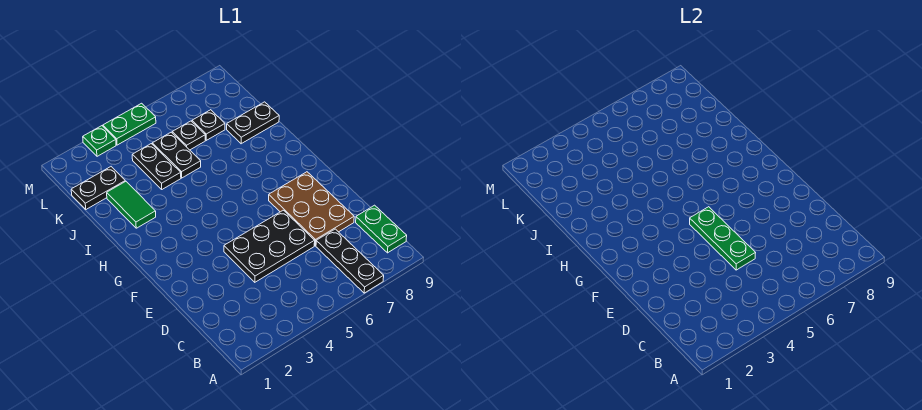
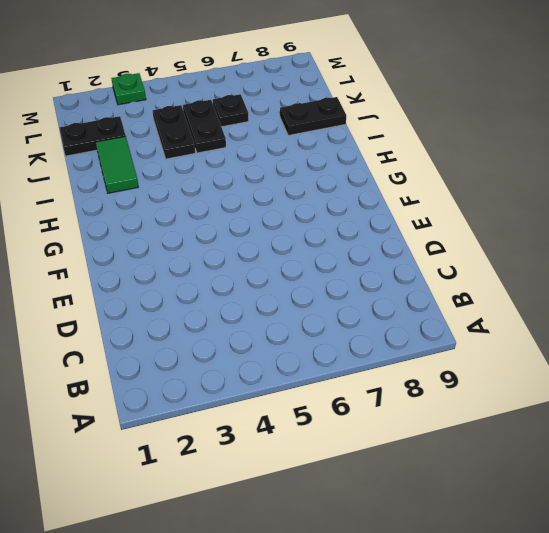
none -> black 1x3 plate [316,229,384,293]
none -> green 1x2 plate [356,205,407,253]
none -> black 2x3 plate [224,210,315,282]

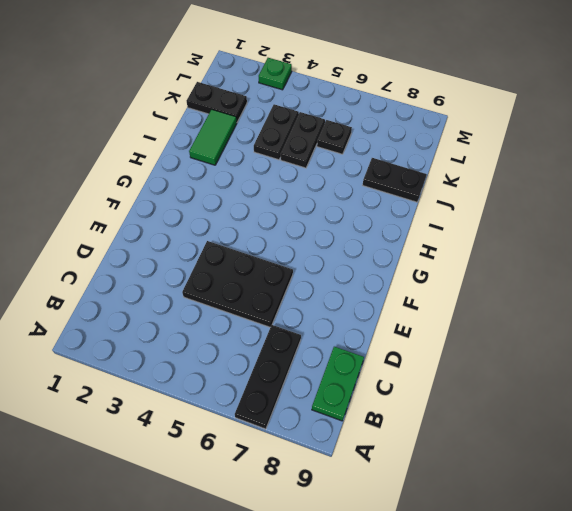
none -> brown 2x3 plate [269,172,354,246]
none -> black 1x1 plate [192,110,225,140]
none -> green 1x2 plate [103,103,156,145]

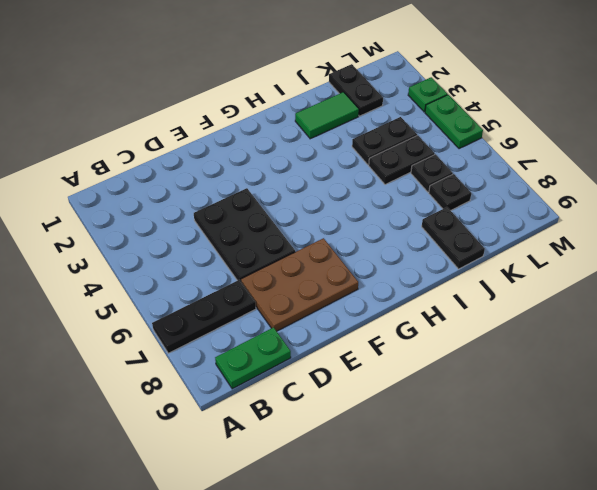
none -> green 1x3 plate [690,207,755,270]

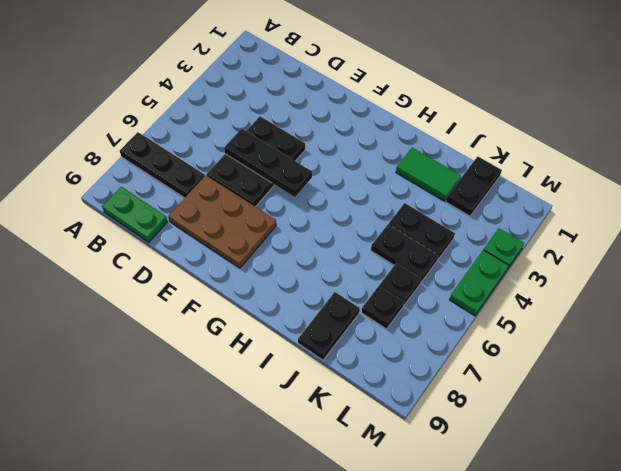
black 1x3 plate [224,129,312,197] -> green 1x3 plate [690,207,755,270]

